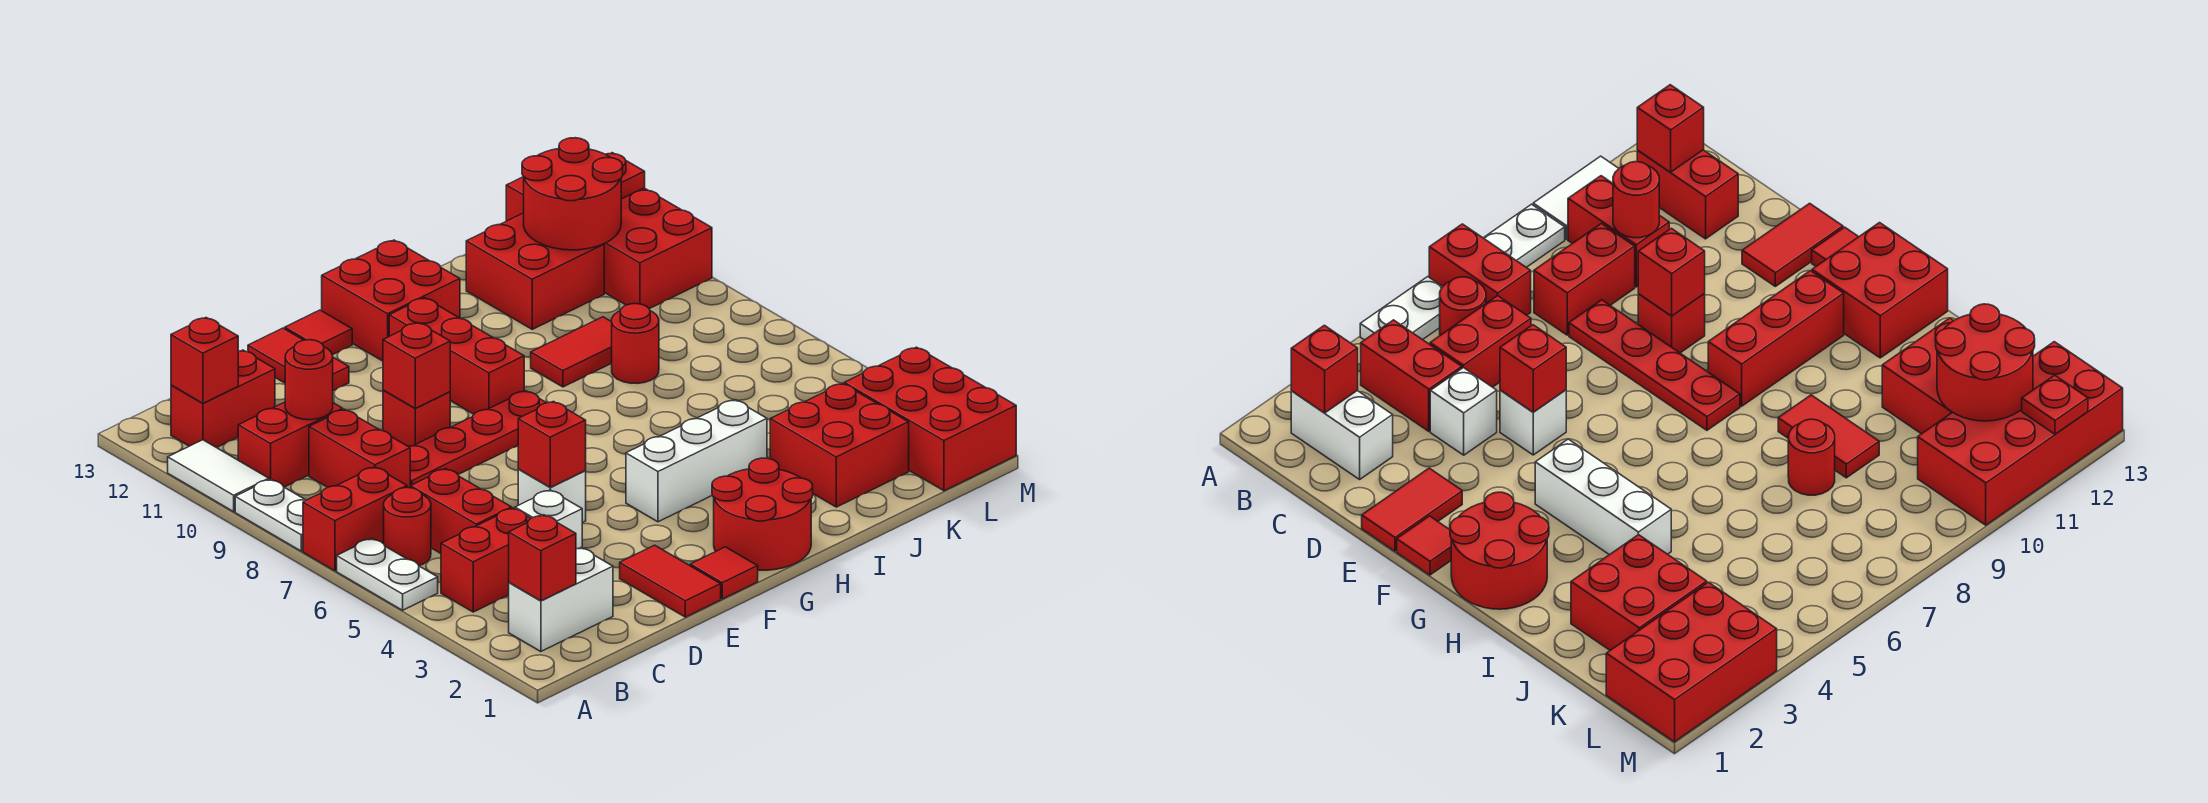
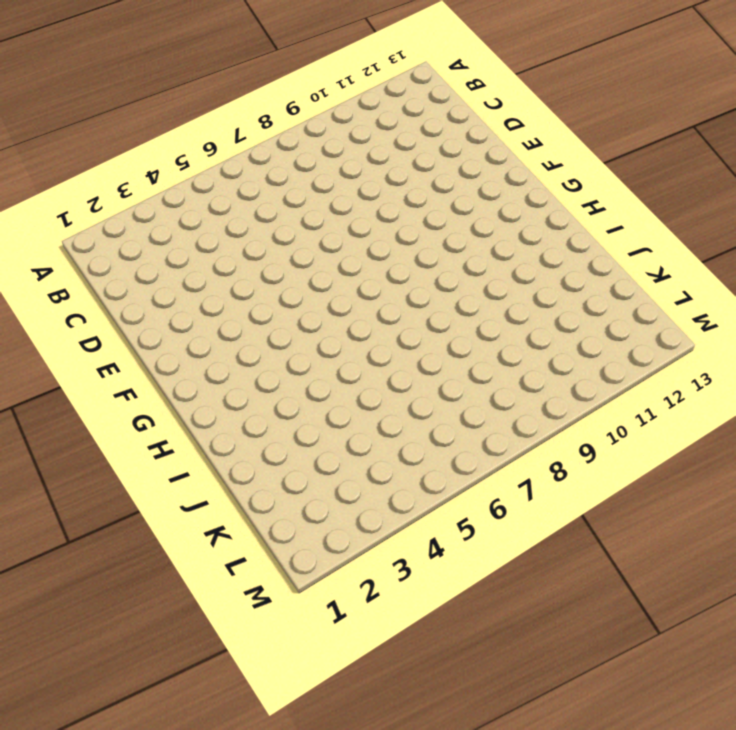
none -> white 1x2 plate [337,539,438,610]
none -> red 1x2 brick [303,467,407,571]
none -> white 1x2 plate [235,479,306,551]
none -> white 1x2 tile [168,440,269,512]

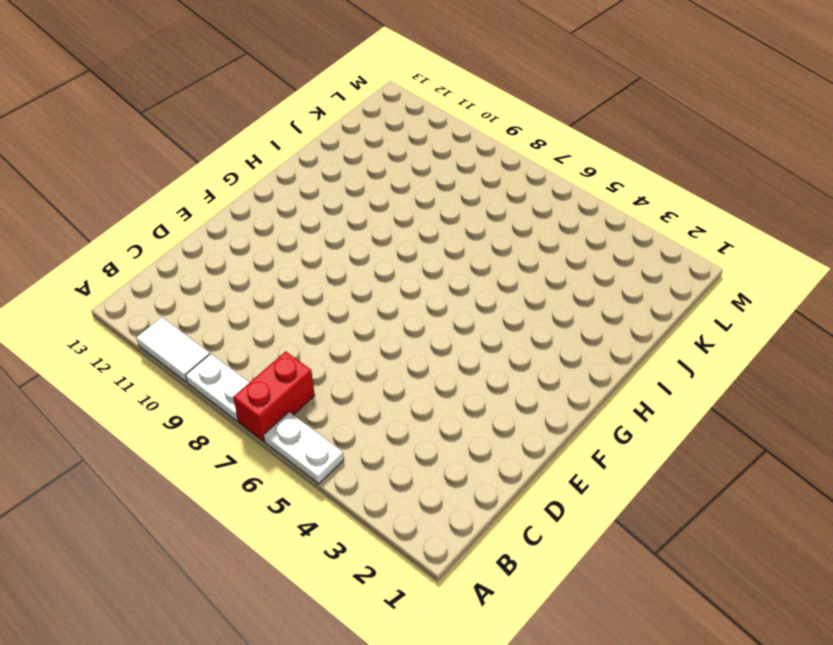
none -> white 1x2 brick [509,548,613,652]
none -> red 1x2 brick [441,508,531,612]
none -> red 1x1 round brick [384,488,431,566]
none -> red 1x2 brick [238,402,343,487]

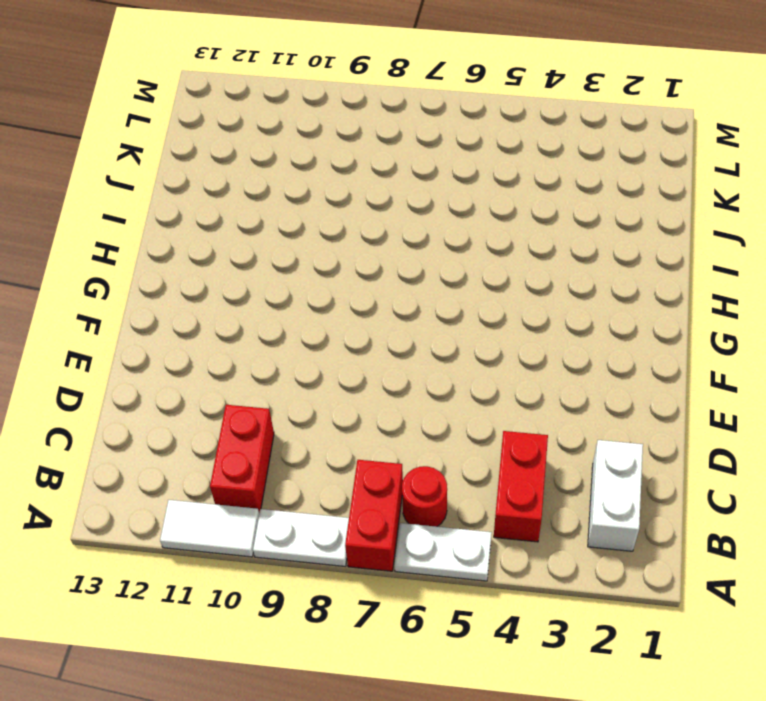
none -> red 1x2 brick [171,350,275,448]
none -> red 1x2 brick [410,469,512,553]
none -> red 1x2 brick [309,409,410,488]
none -> white 1x1 brick [515,490,582,549]

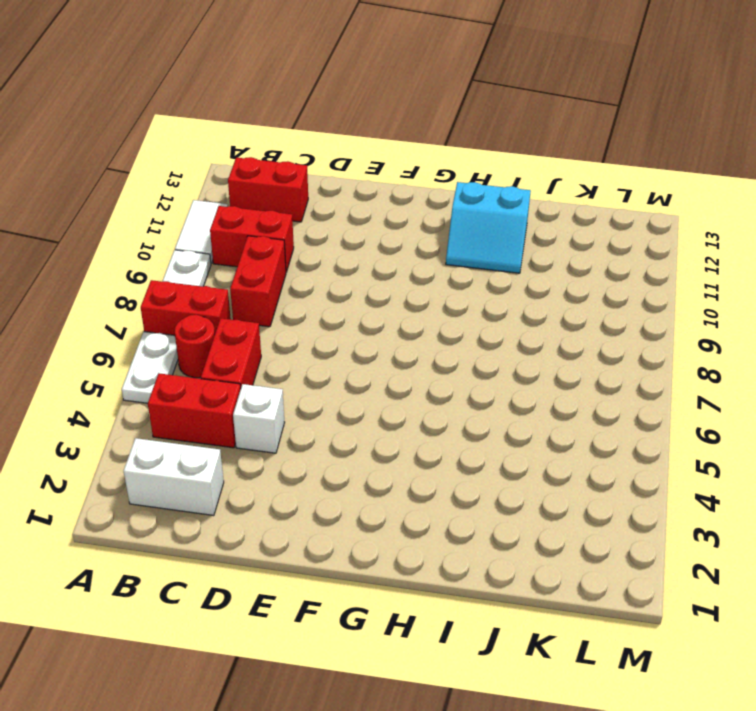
cyan 2x2 slope [446,182,531,273] -> red 2x2 brick [322,240,460,361]
none -> red 1x4 plate [408,391,546,487]
none -> red 1x2 tile [620,545,721,617]
none -> white 1x1 brick [518,469,586,523]
none -> red 1x1 brick [383,390,450,446]

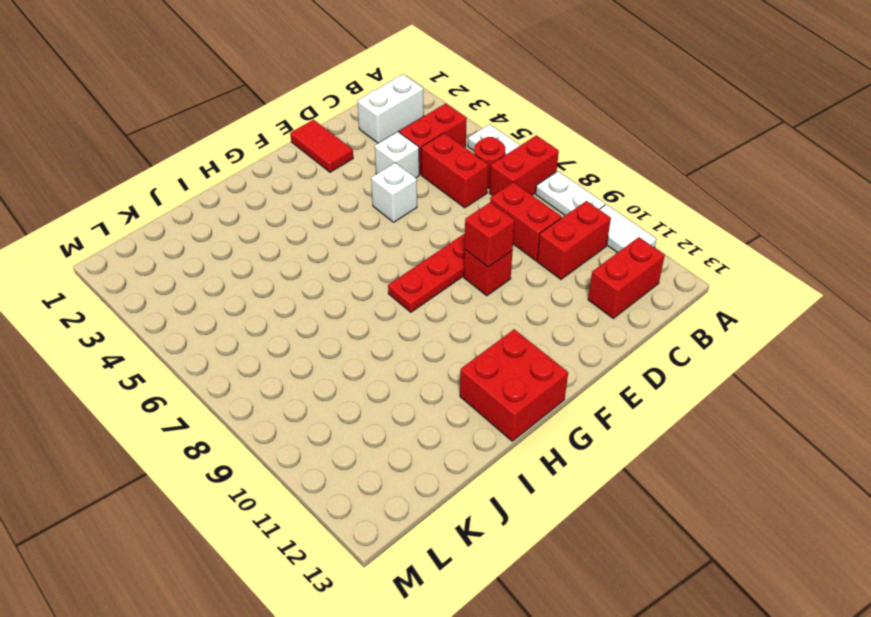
none -> red 1x2 tile [248,328,349,391]
none -> red 1x1 tile [690,547,758,599]
none -> red 1x1 tile [285,310,352,355]
none -> red 2x2 round brick [712,458,813,570]

